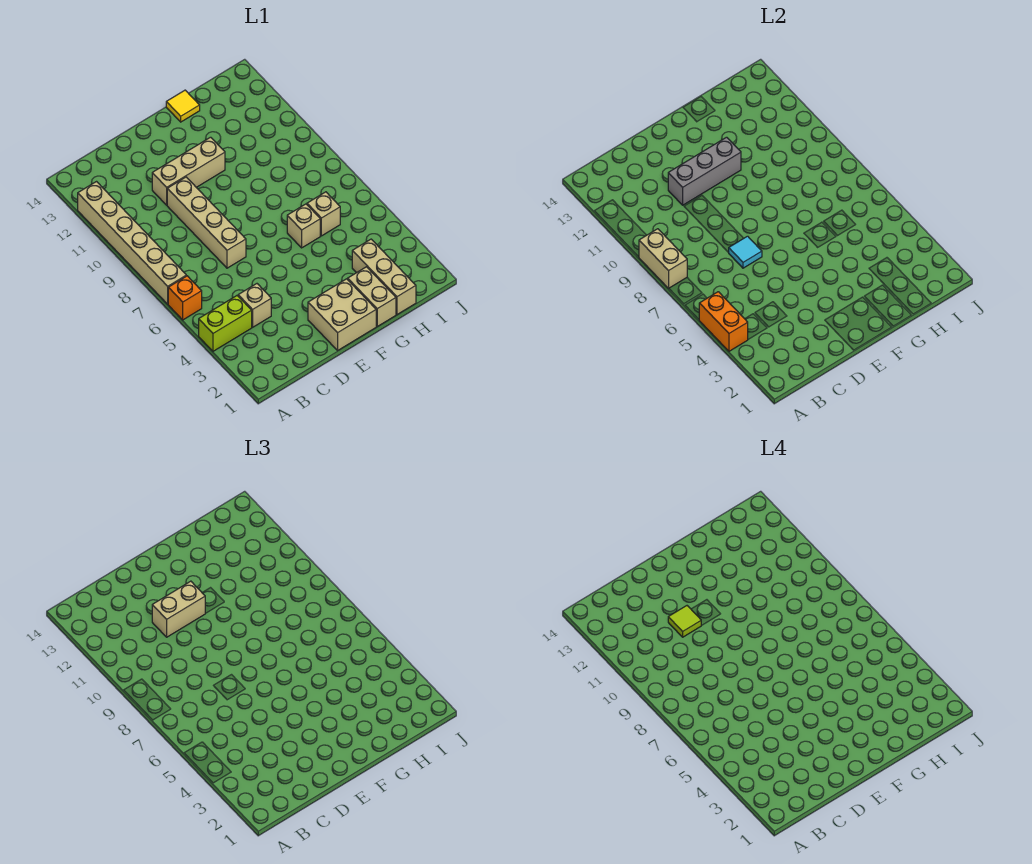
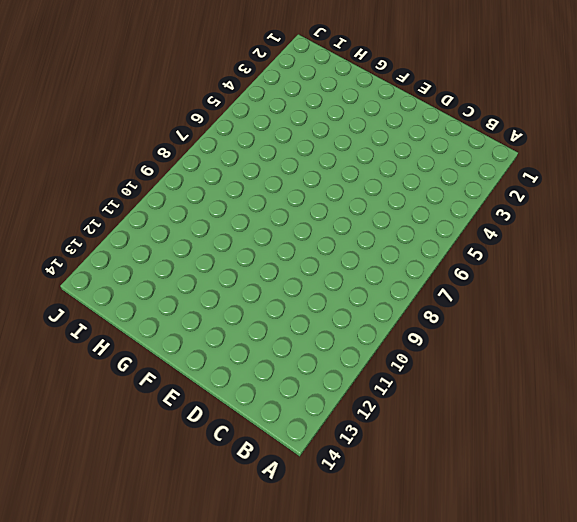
none -> lime 1x2 brick [199,296,252,351]
none -> orange 1x1 brick [168,276,202,320]
none -> tan 1x6 brick [78,182,186,304]

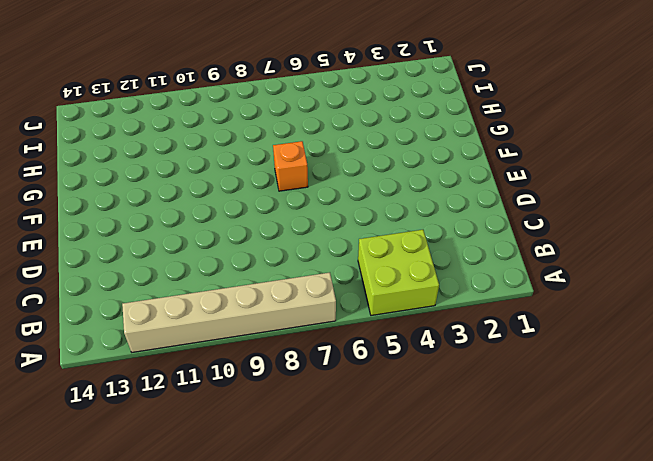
lime 2x2 brick [358,230,439,316] -> lime 1x2 brick [199,296,252,351]
orange 1x1 brick [273,141,308,191] -> orange 1x1 brick moved to [168,276,202,320]
none -> tan 1x1 brick [238,284,271,327]
none -> tan 1x4 brick [167,177,246,268]
none -> tan 1x3 brick [152,137,225,205]

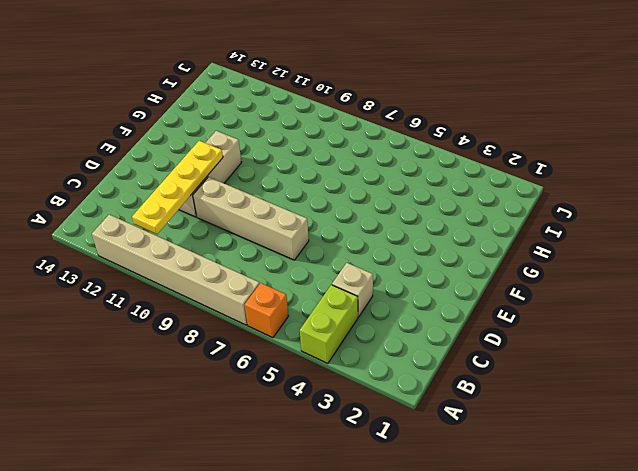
yellow 1x4 plate [132,141,223,234] -> grey 1x3 brick [668,137,741,205]
none -> tan 2x2 brick [308,279,376,350]
none -> tan 1x2 brick [348,267,396,326]
none -> tan 1x1 brick [287,204,320,248]

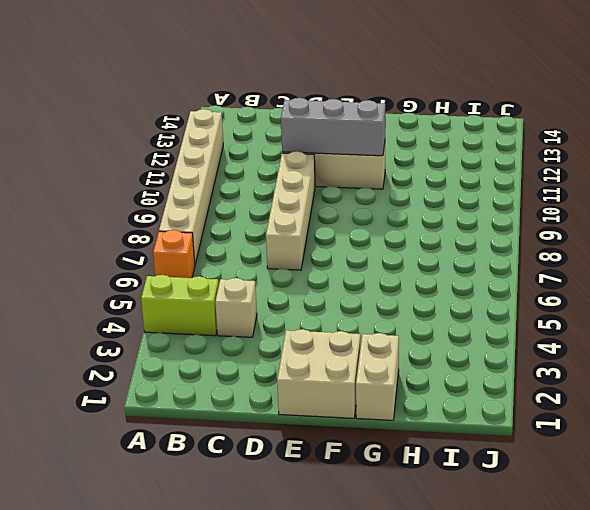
none -> tan 1x1 brick [287,204,320,248]
none -> yellow 1x1 tile [166,90,200,122]
none -> tan 1x3 brick [352,239,416,315]

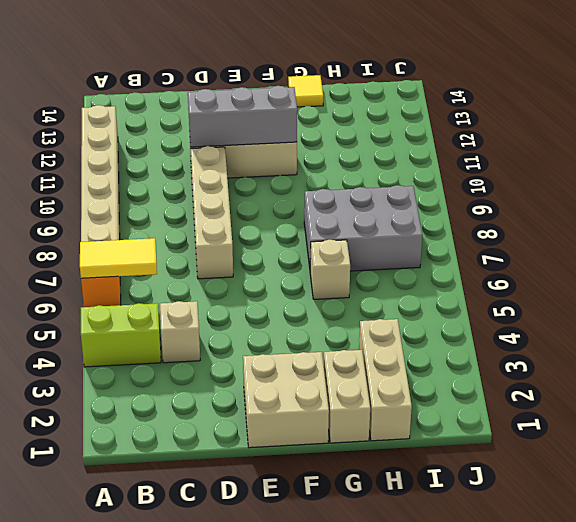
yellow 1x2 tile [80,238,157,278] -> none
grey 2x3 brick [304,185,422,271] -> none
none -> tan 1x1 brick [307,192,340,236]
none -> orange 1x2 brick [699,292,748,351]
none -> tan 1x2 brick [639,229,687,288]

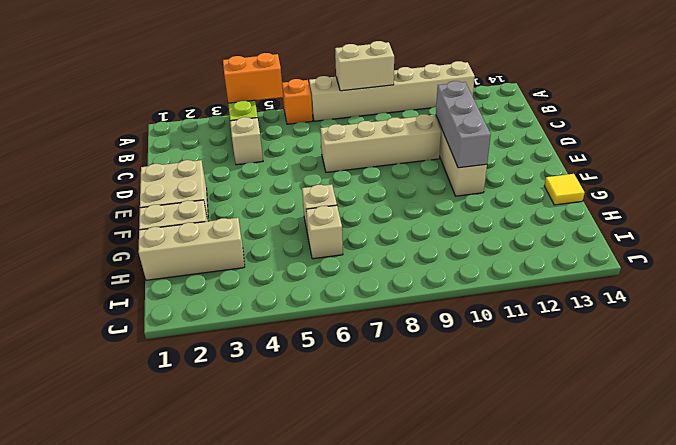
none -> cyan 1x1 tile [729,236,762,268]
none -> tan 1x2 brick [152,581,205,637]
none -> lime 1x1 tile [668,606,701,637]

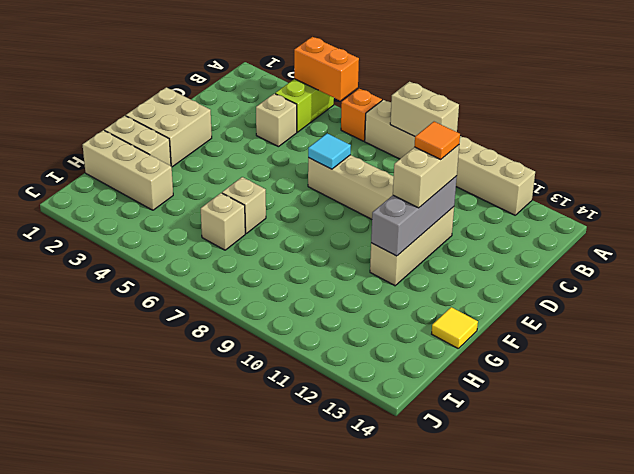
orange 1x1 tile [414,122,460,159] -> lime 1x1 tile [668,606,701,637]

